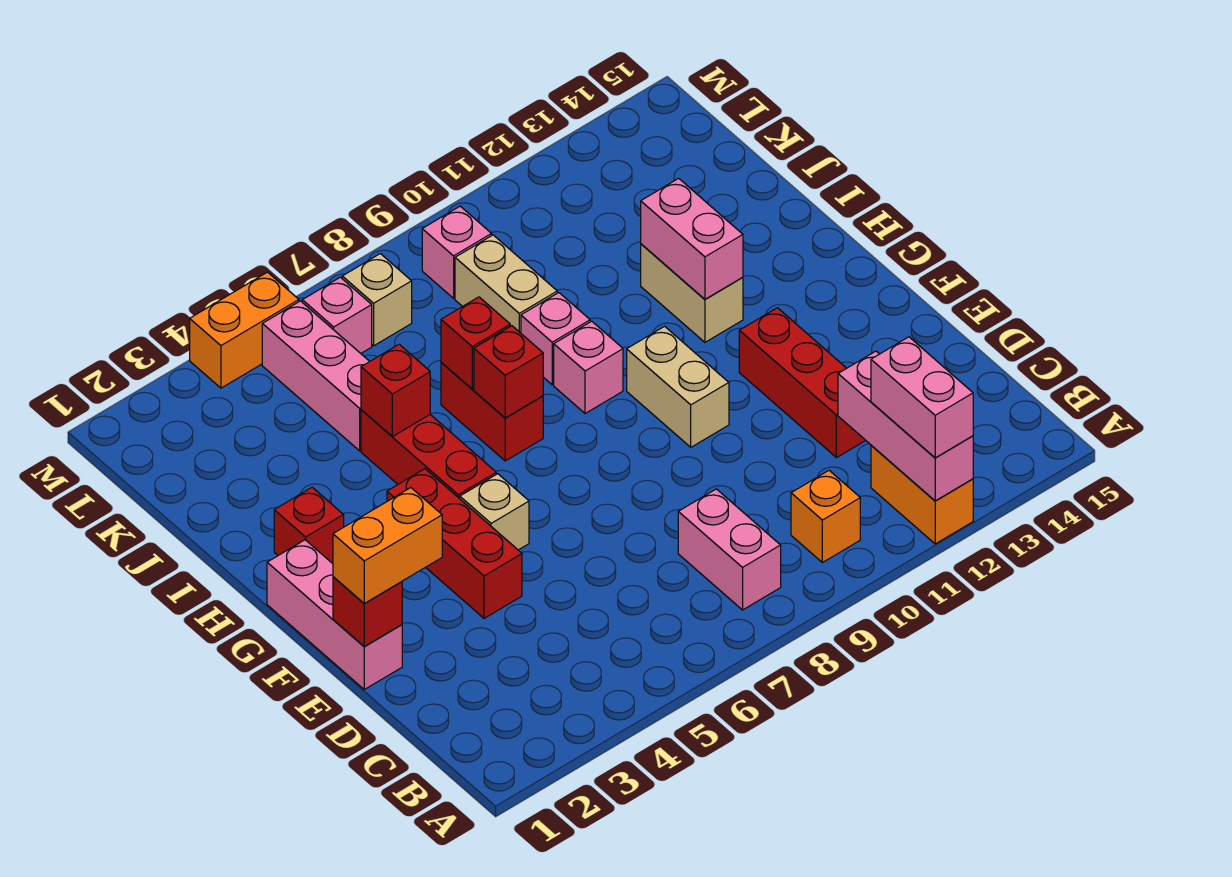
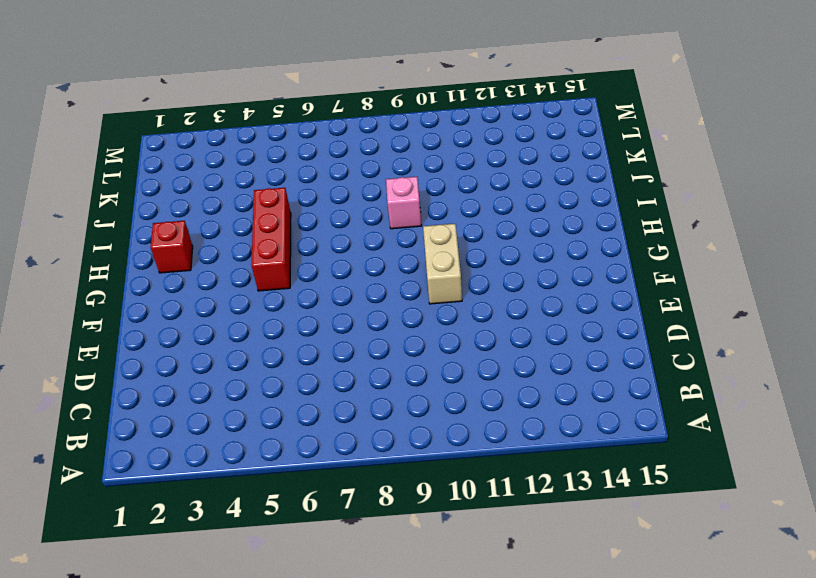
none -> orange 1x2 brick [871,445,973,544]
none -> pink 1x2 brick [678,489,781,610]
none -> orange 1x1 brick [791,471,860,563]

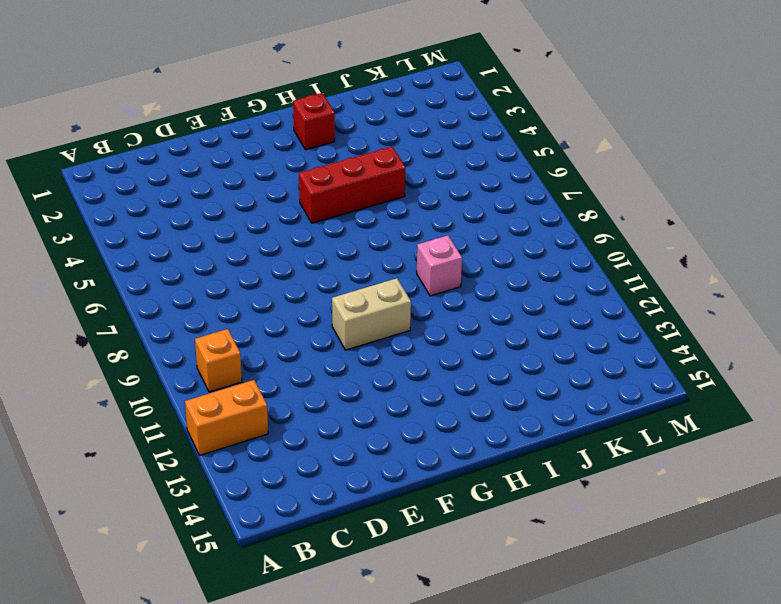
none -> pink 1x2 brick [678,489,781,610]
none -> red 1x3 brick [739,308,866,458]
none -> pink 1x3 brick [267,540,402,689]

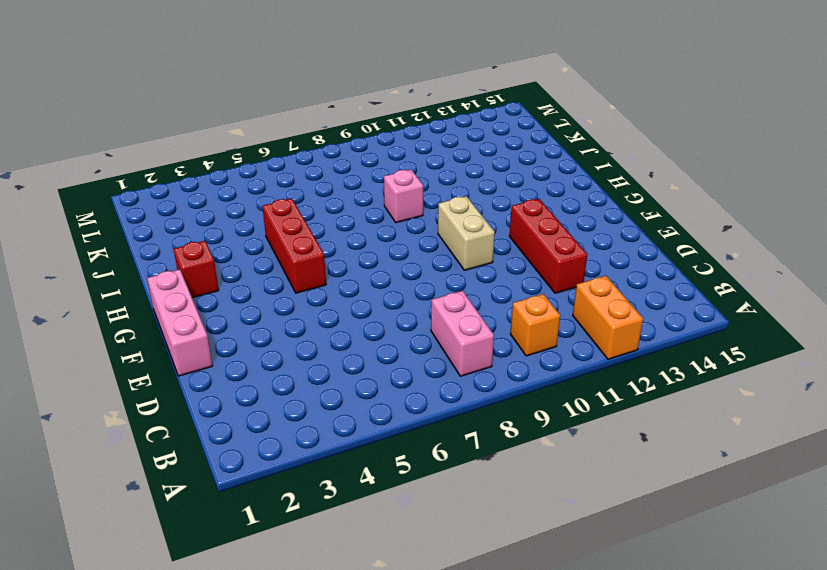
none -> red 1x3 brick [387,469,522,618]
none -> tan 1x1 brick [460,474,529,550]
none -> red 1x2 brick [441,362,543,461]

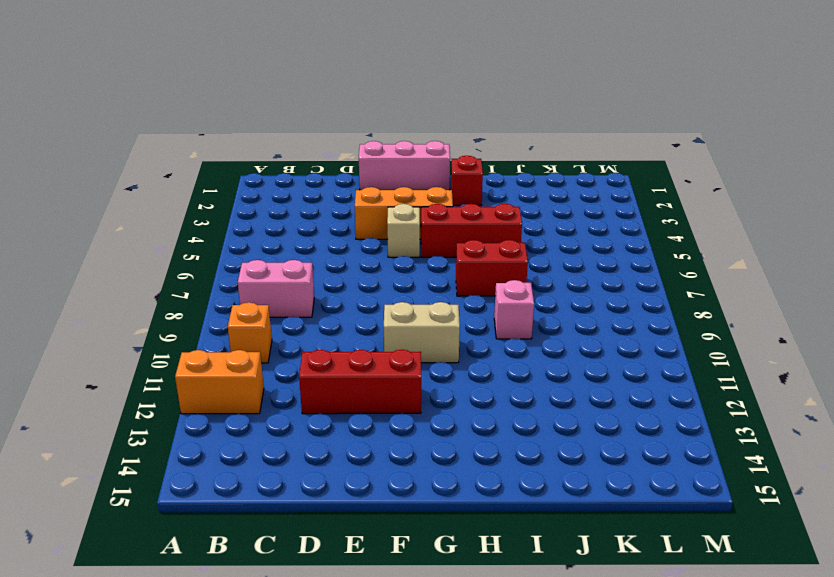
orange 1x3 brick [355,187,453,239] -> red 1x3 brick [387,469,522,618]
none -> pink 1x1 brick [554,321,623,414]
none -> tan 1x2 brick [641,244,743,342]
none -> pink 1x3 brick [262,301,370,451]

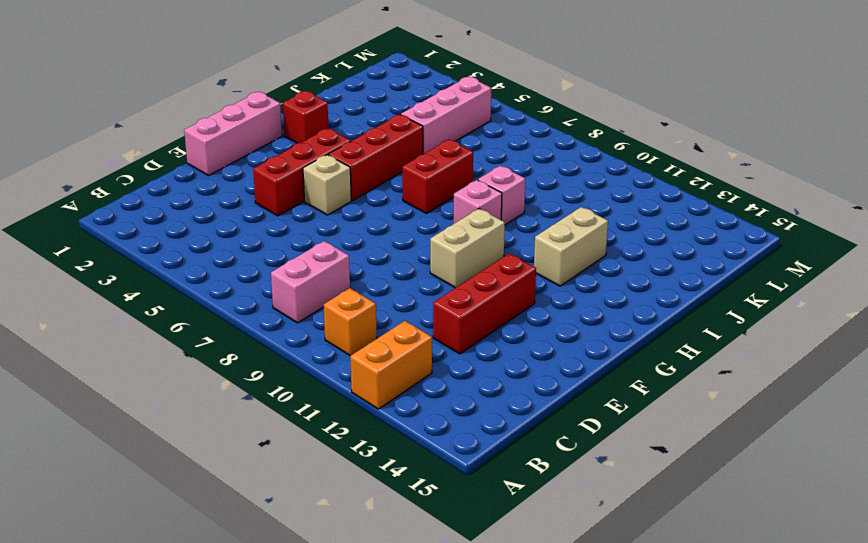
none -> tan 1x2 brick [455,235,557,333]
none -> pink 1x1 brick [302,277,372,353]
none -> tan 1x1 brick [342,254,412,346]

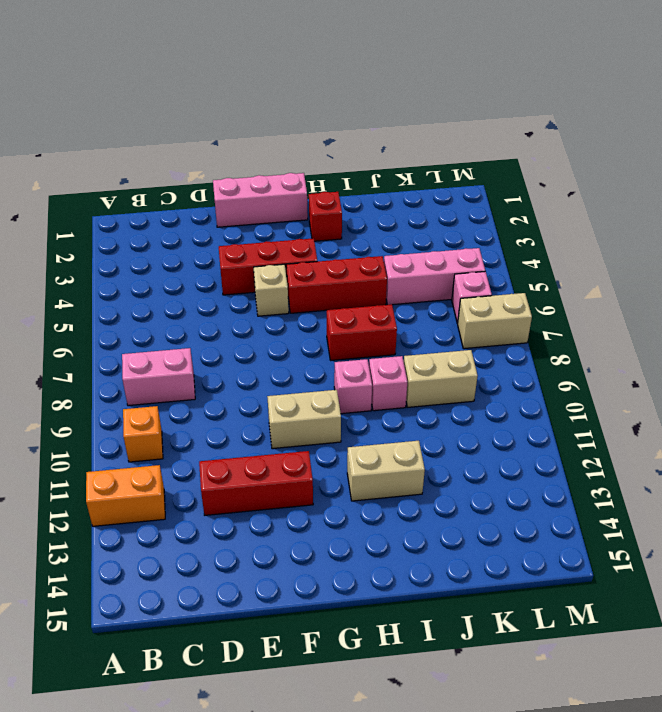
tan 1x2 brick [457,293,532,349] -> tan 1x1 brick [342,254,412,346]
none -> pink 1x1 brick [422,206,492,298]
none -> orange 1x2 brick [190,272,299,388]
none -> pink 1x3 brick [838,351,973,501]

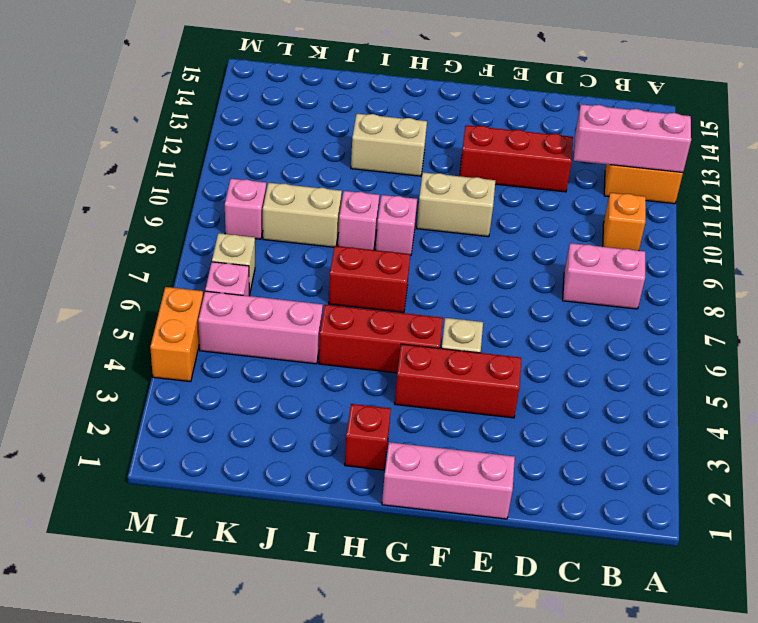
none -> red 1x1 brick [333,577,402,646]
none -> red 1x1 brick [474,326,543,418]
none -> pink 1x2 brick [641,178,743,299]

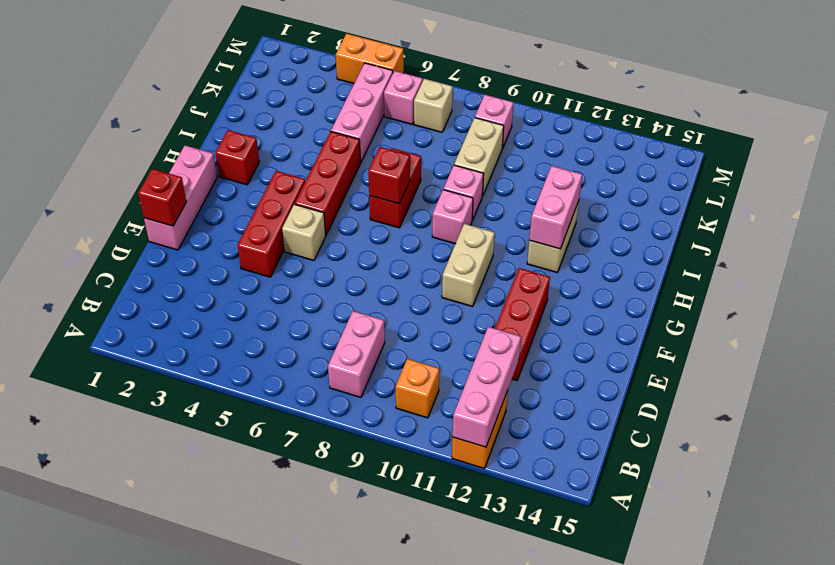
none -> red 1x1 brick [361,344,430,437]
none -> red 1x1 brick [441,297,510,389]
none -> pink 1x2 brick [871,337,973,458]

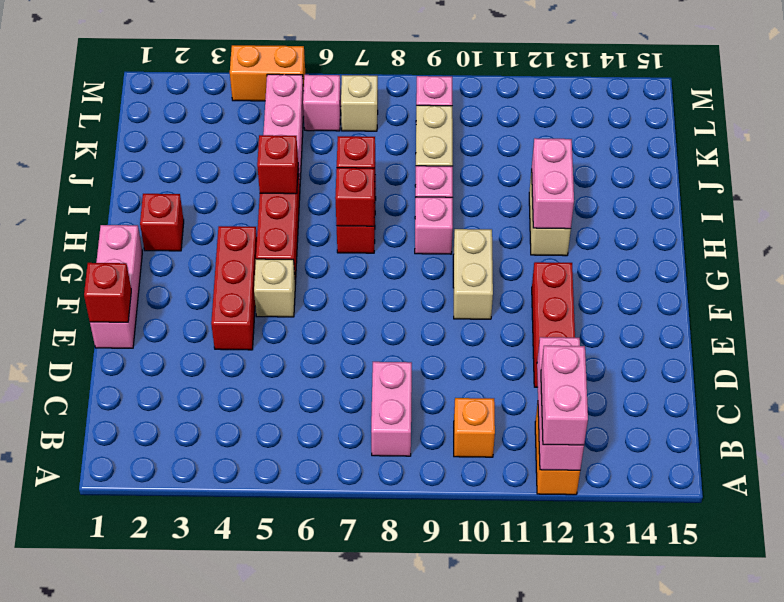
none -> orange 1x2 brick [333,488,442,604]

